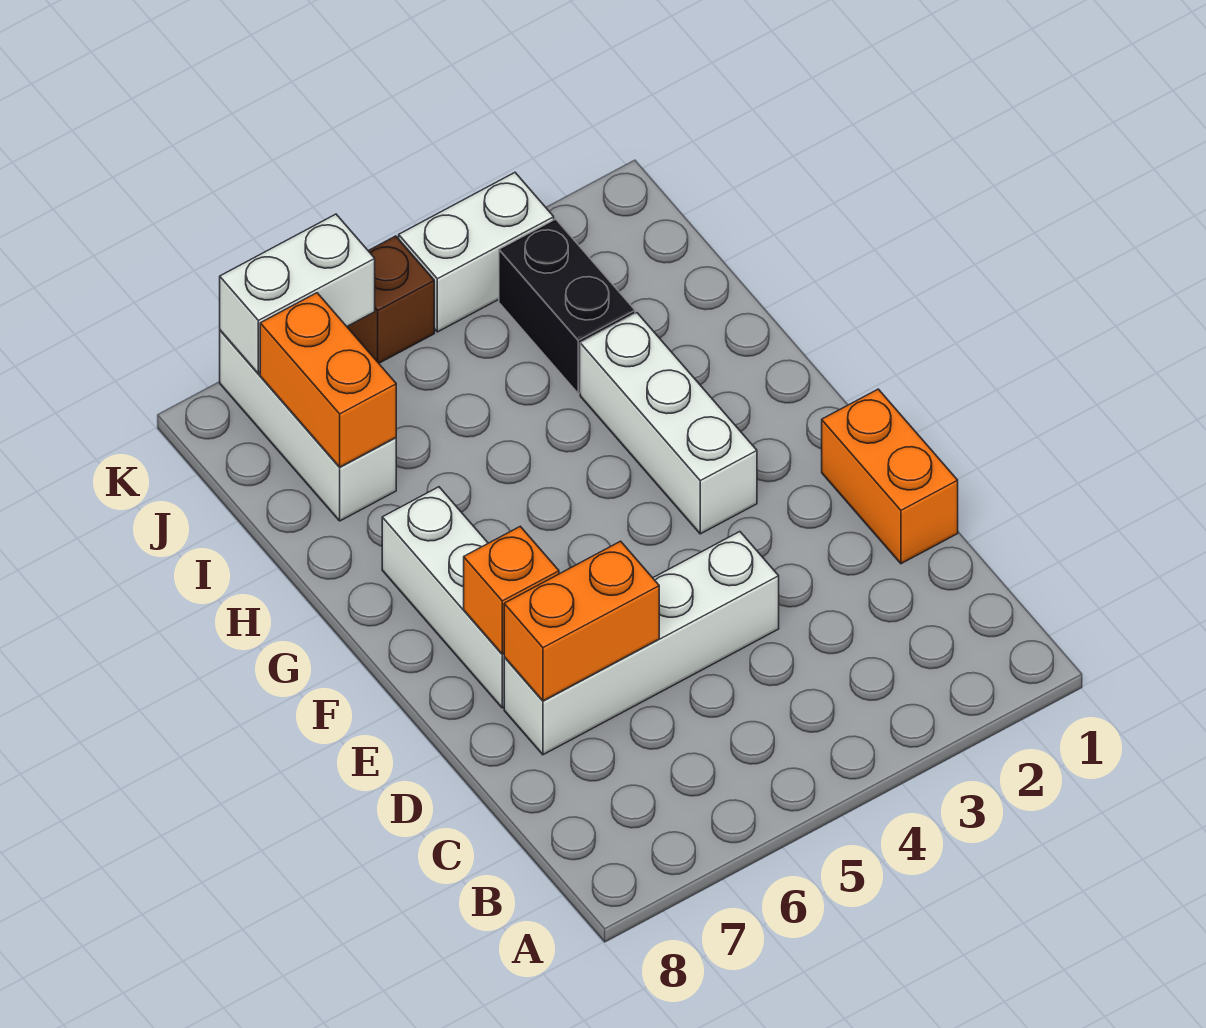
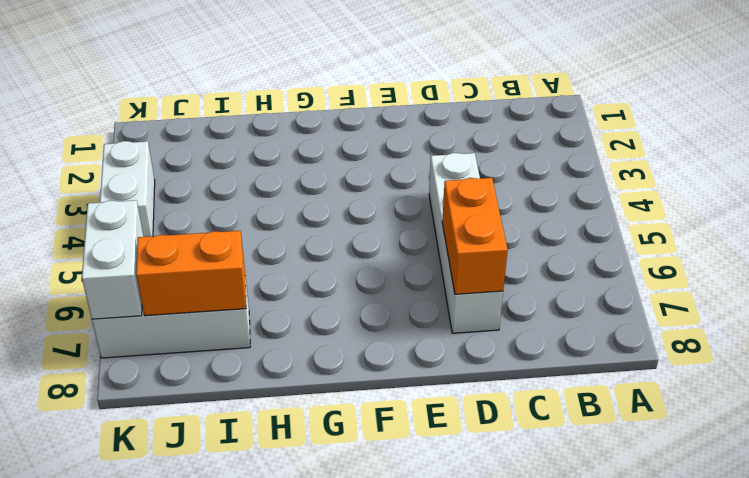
none -> orange 1x2 brick [822,389,958,564]
none -> white 1x3 brick [382,487,504,708]
none -> white 1x3 brick [580,313,757,534]

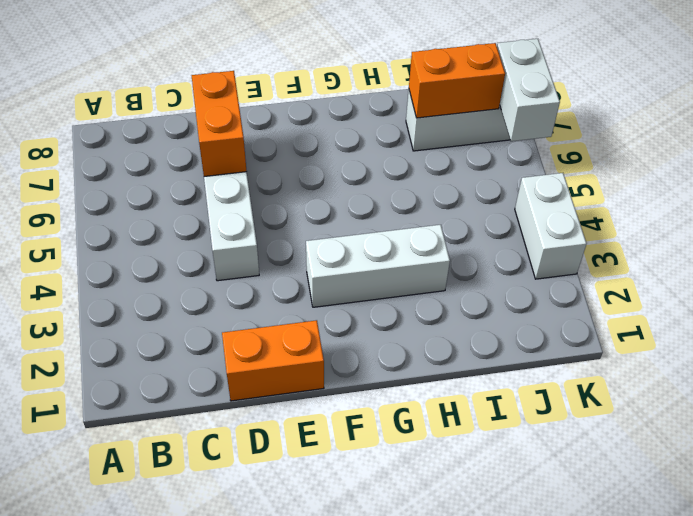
none -> white 1x3 brick [382,487,504,708]
none -> black 1x2 brick [499,219,635,394]
none -> brown 1x1 brick [347,236,434,363]

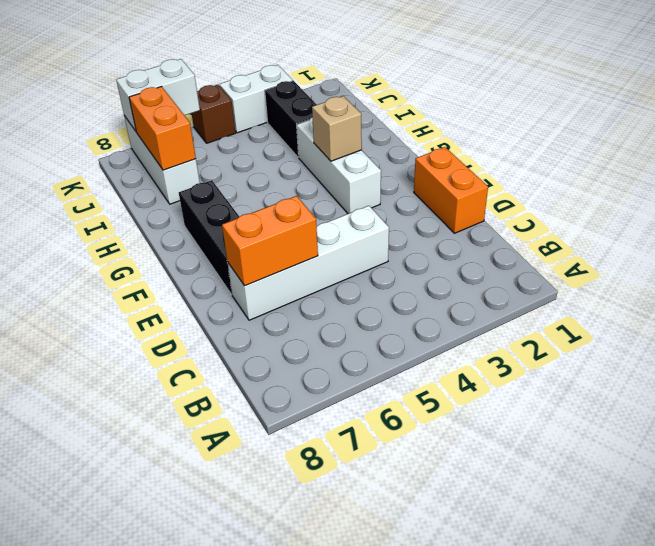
black 1x3 brick [179,180,239,295] -> white 1x3 brick [382,487,504,708]
tan 1x1 brick [312,96,362,161] -> none
none -> orange 1x1 brick [464,526,559,654]

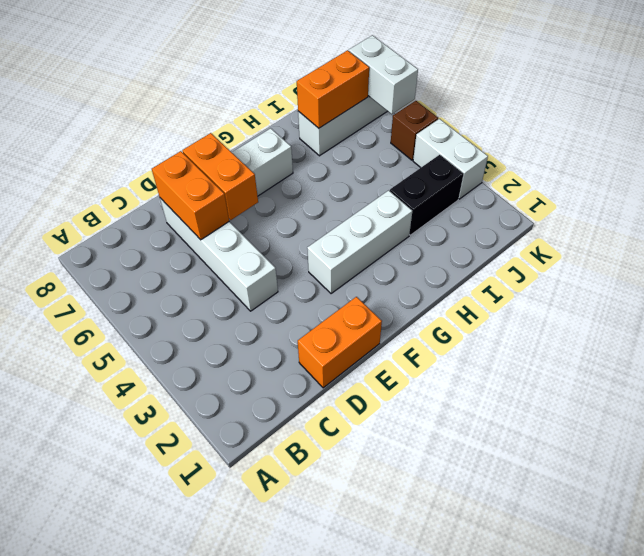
orange 1x2 brick [183,133,258,220] -> orange 1x1 brick [464,526,559,654]

